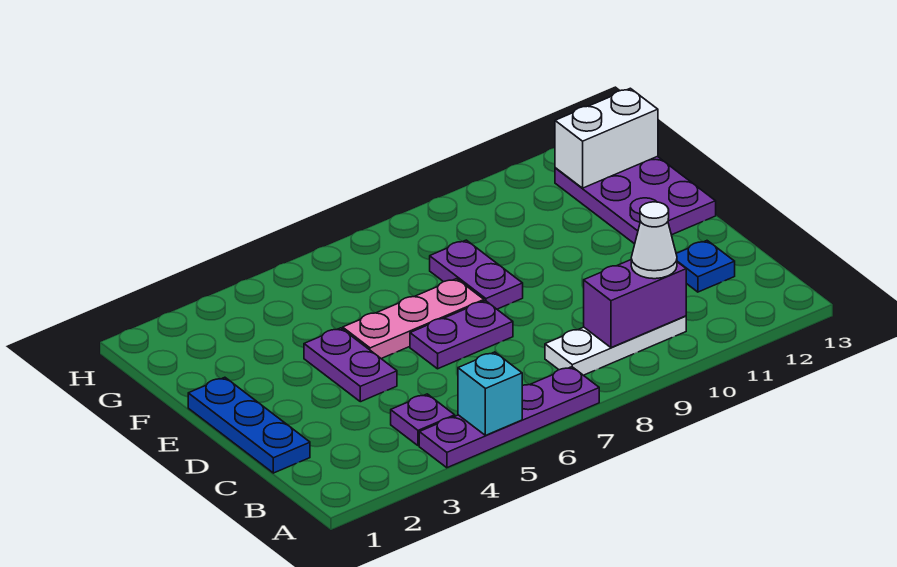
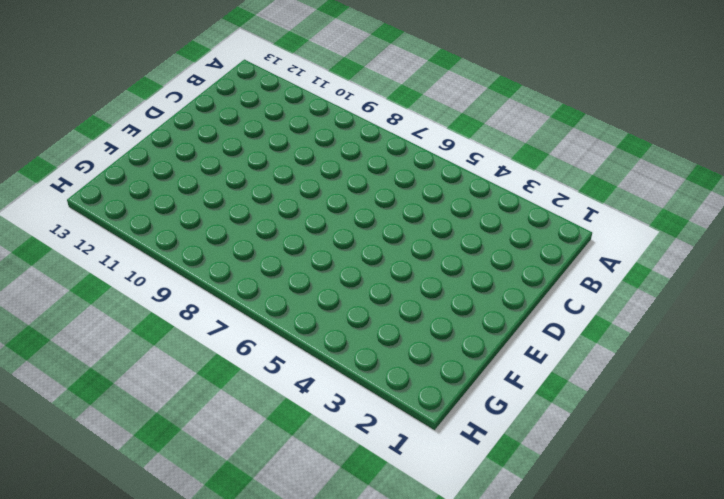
none -> purple 1x4 plate [419,367,599,468]
none -> purple 1x1 plate [391,394,455,446]
none -> white 1x3 plate [545,316,686,375]

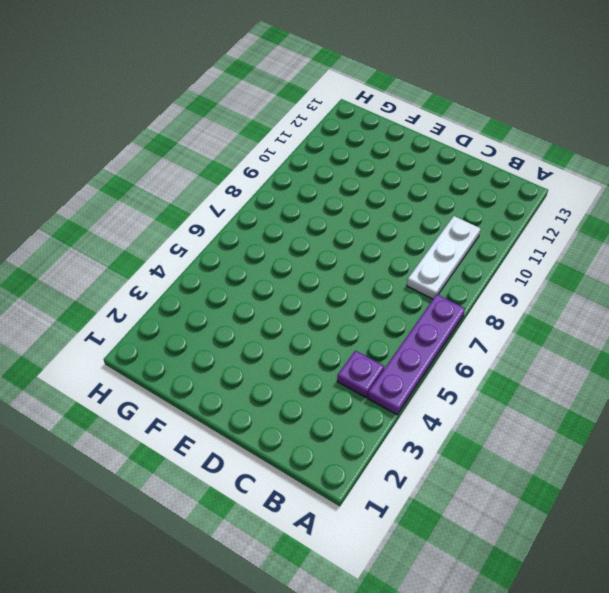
none -> blue 1x3 plate [188,377,310,473]
none -> blue 1x1 plate [676,241,735,292]
none -> purple 1x2 plate [304,328,397,402]

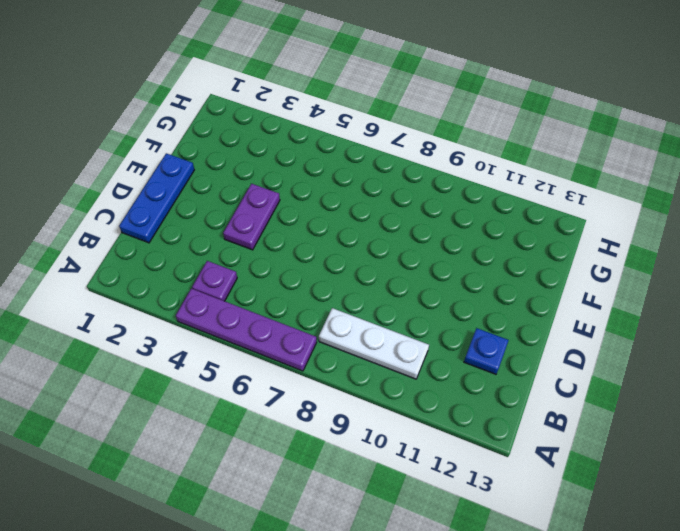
none -> purple 1x2 plate [410,301,513,369]
none -> pink 1x3 plate [343,279,484,359]
none -> purple 1x2 plate [430,240,523,309]

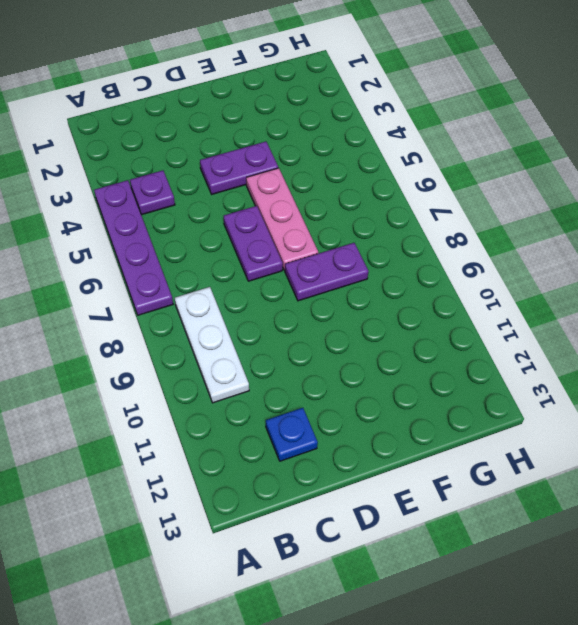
none -> blue 1x3 plate [188,377,310,473]
none -> purple 2x3 plate [555,156,716,244]
none -> cyan 1x1 brick [458,352,522,435]

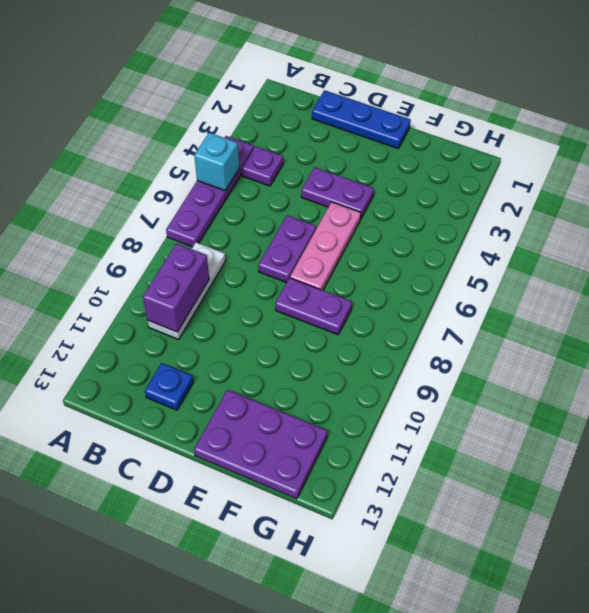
none -> white 1x2 brick [555,88,658,188]
none -> white 1x1 cone [631,202,677,279]

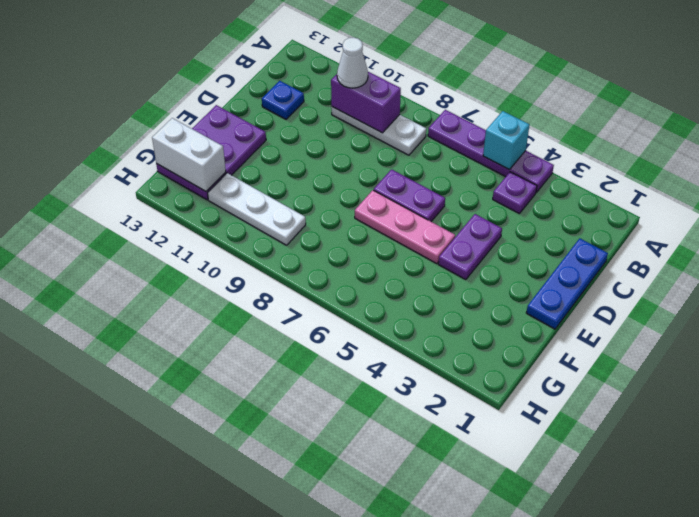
white 1x3 plate [208,173,306,245] -> none
none -> purple 1x2 plate [430,240,523,309]

